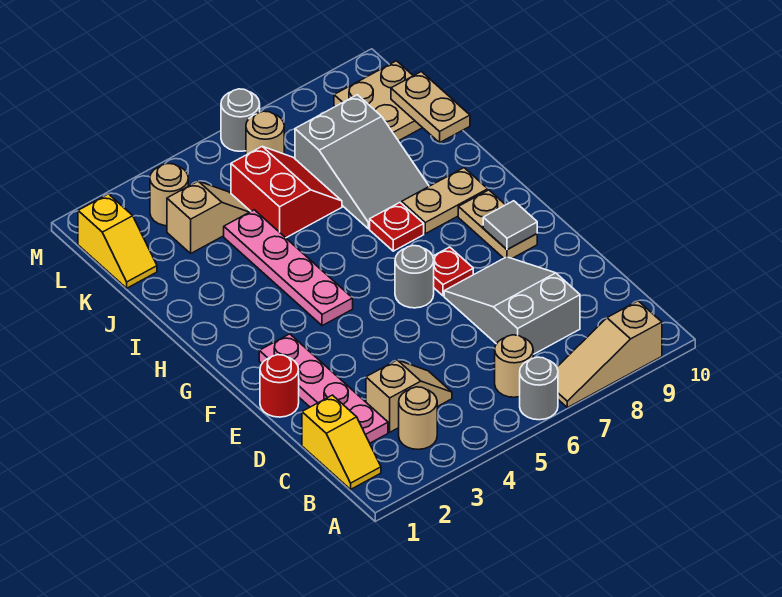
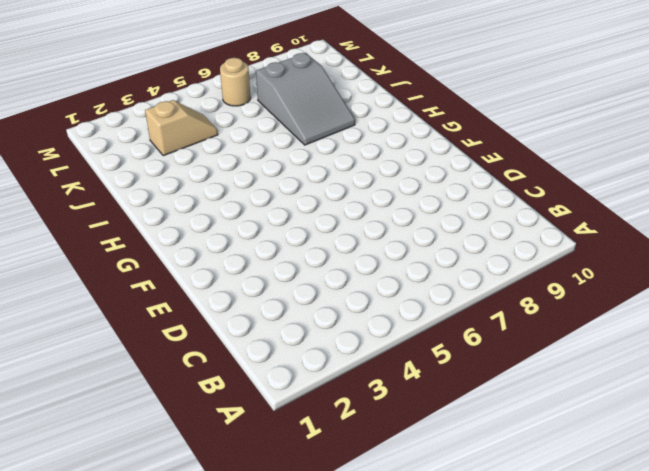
none -> grey 1x1 round brick [520,357,558,420]
none -> tan 1x3 slope [557,301,662,408]
none -> yellow 1x2 slope [302,395,381,489]

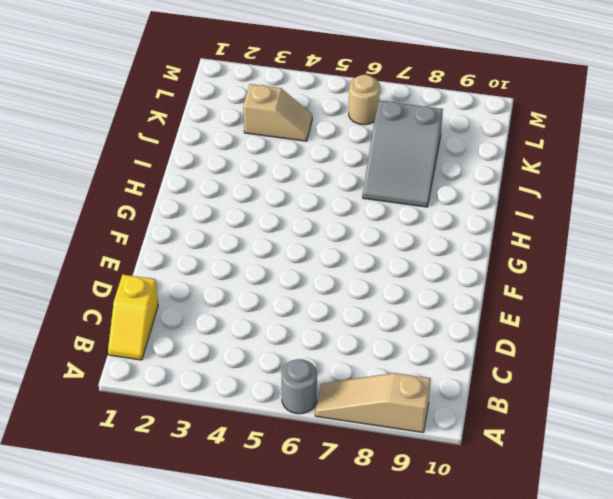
none -> tan 1x1 round brick [399,387,437,449]
none -> tan 1x1 round brick [495,335,533,397]
none -> pink 1x4 plate [259,334,388,443]

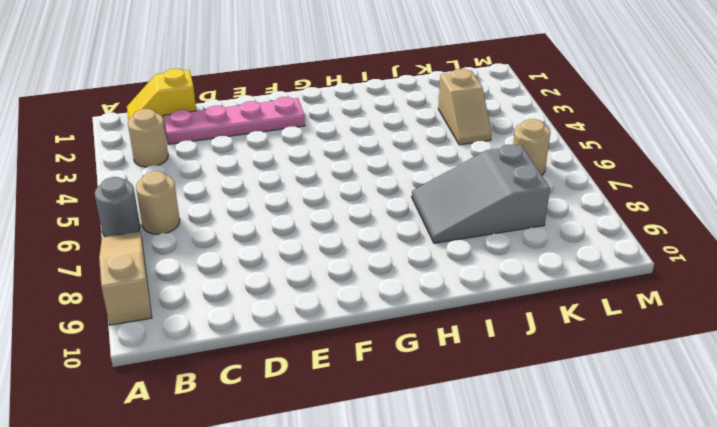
none -> tan 1x2 slope [366,360,452,432]
none -> grey 2x3 slope [444,257,580,354]
none -> red 1x1 round brick [260,355,299,417]

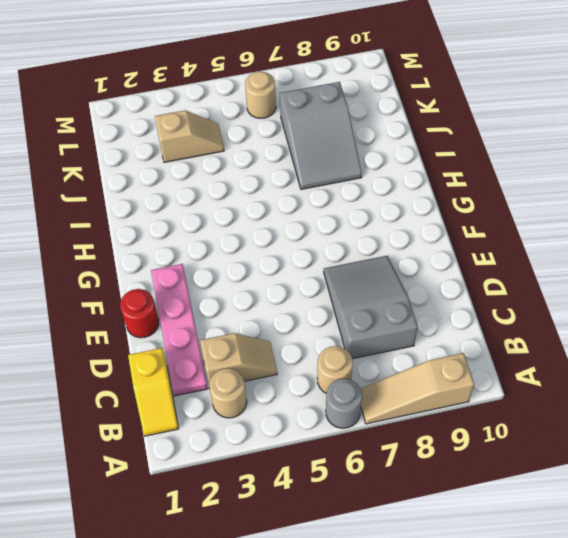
none -> grey 1x1 round brick [395,246,434,308]
none -> red 1x1 plate [433,247,473,296]
none -> tan 1x2 plate [458,190,537,258]

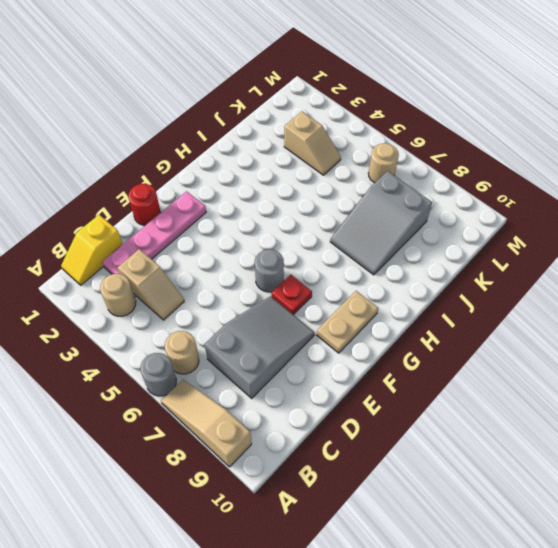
none -> pink 1x4 plate [224,210,353,326]
none -> red 1x1 plate [370,203,424,251]
none -> tan 1x2 plate [402,168,488,234]

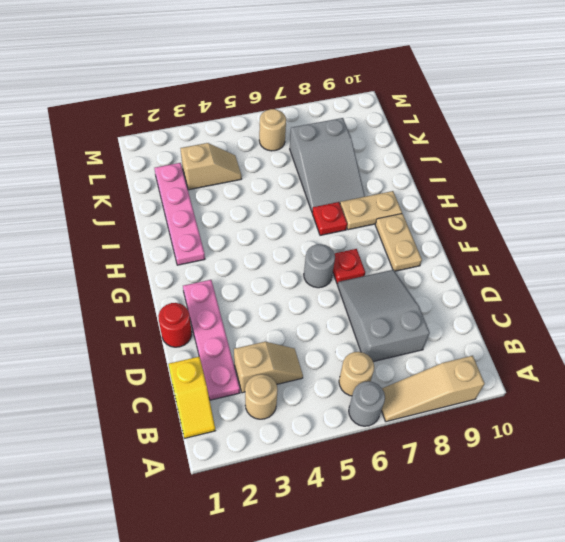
pink 1x4 plate [154,163,205,265] -> pink 1x4 plate moved to [224,210,353,326]
none -> red 2x2 slope [231,147,342,238]
none -> yellow 1x2 slope [78,194,157,288]
none -> tan 2x2 plate [334,61,422,141]

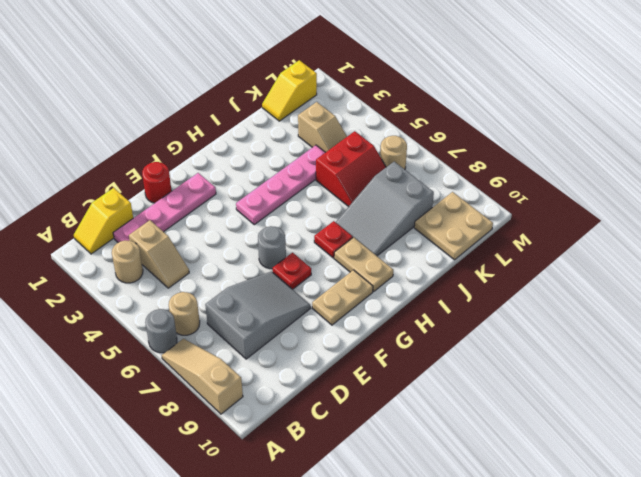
none -> tan 1x1 round brick [150,164,188,226]
none -> grey 1x1 round brick [221,89,260,151]
none -> grey 1x1 tile [483,201,537,250]

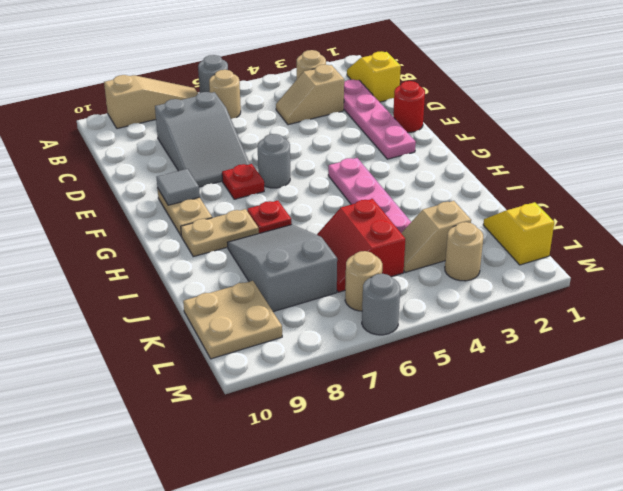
none -> tan 1x2 plate [391,72,470,143]

